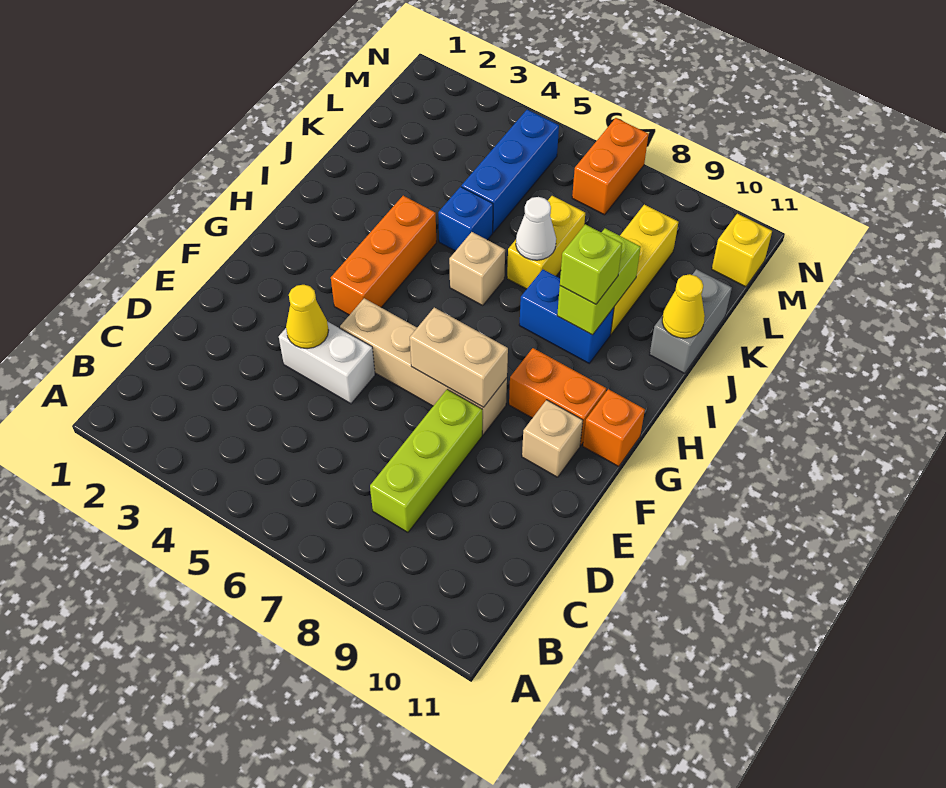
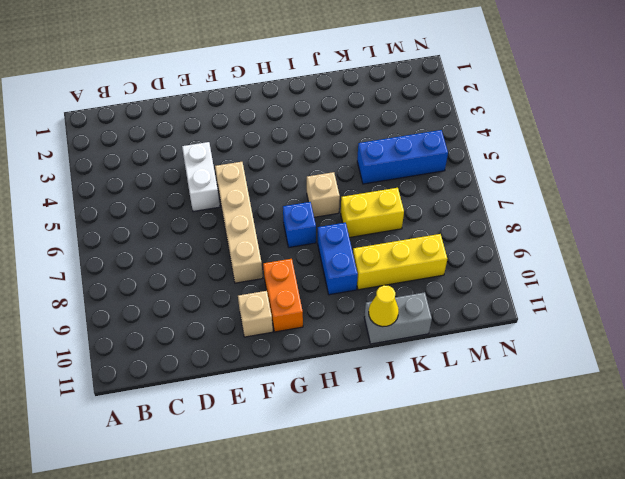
blue 1x1 brick [283,202,316,247] -> blue 1x1 brick moved to [438,187,493,251]
none -> lime 1x3 brick [370,389,482,532]
none -> orange 1x3 brick [331,196,436,315]
none -> orange 1x1 brick [583,389,645,467]

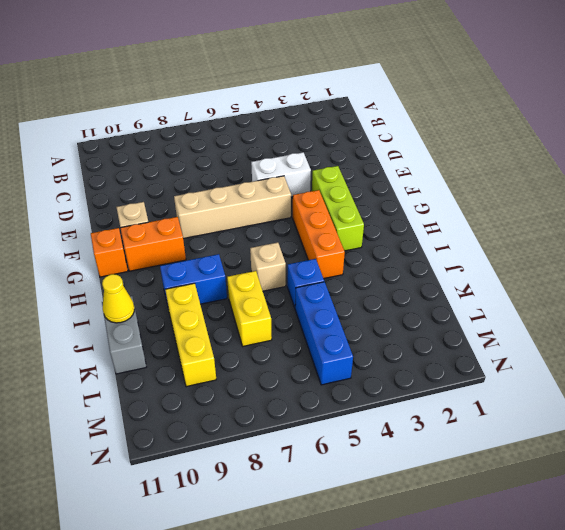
lime 1x3 brick [312,166,364,251] -> lime 1x3 brick moved to [370,389,482,532]
none -> orange 1x2 brick [572,118,648,215]
none -> yellow 1x1 brick [712,214,772,287]
none -> yellow 1x1 cone [286,285,329,349]

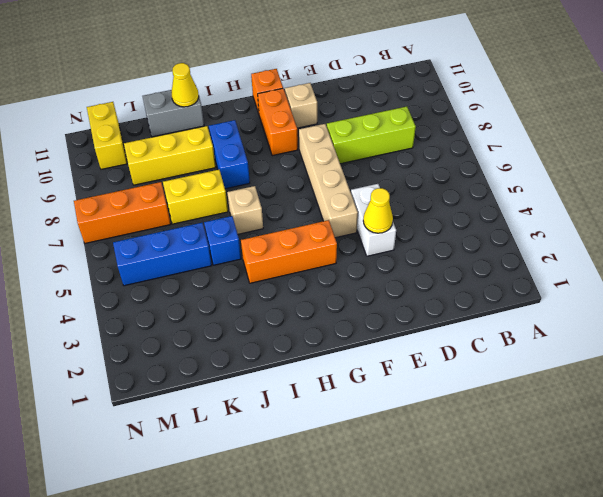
orange 1x3 brick [74,182,171,243] -> orange 1x2 brick [572,118,648,215]
yellow 1x2 brick [87,102,127,169] -> yellow 1x1 brick [712,214,772,287]
none -> tan 1x2 brick [410,308,508,407]
none -> lime 1x2 brick [557,228,641,335]
none -> white 1x1 cone [516,197,556,260]

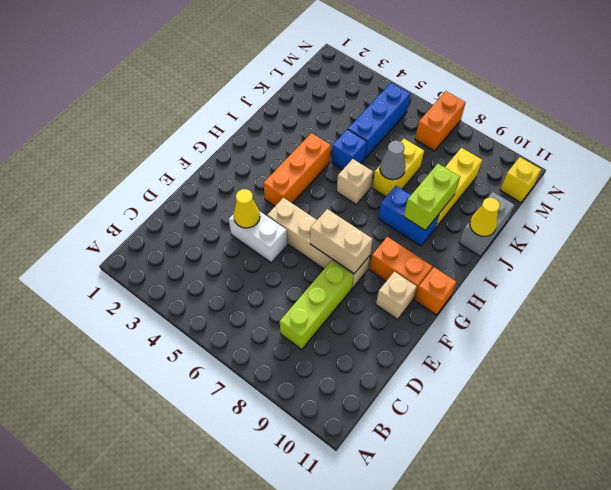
grey 1x1 cone [380,141,405,180] -> white 1x1 cone [516,197,556,260]
none -> lime 1x1 brick [560,224,622,304]

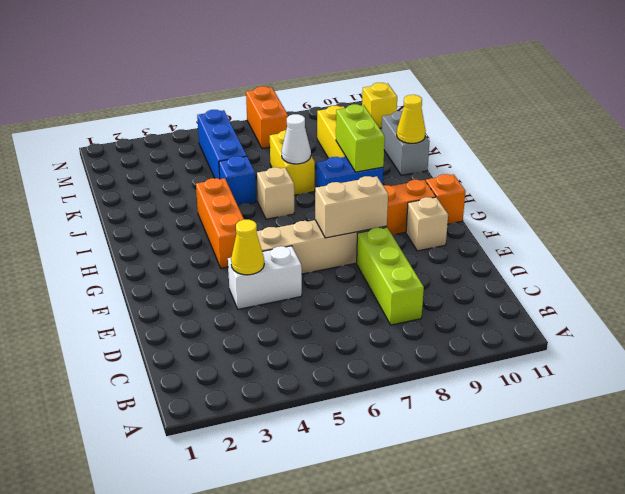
none -> lime 1x1 brick [560,224,622,304]

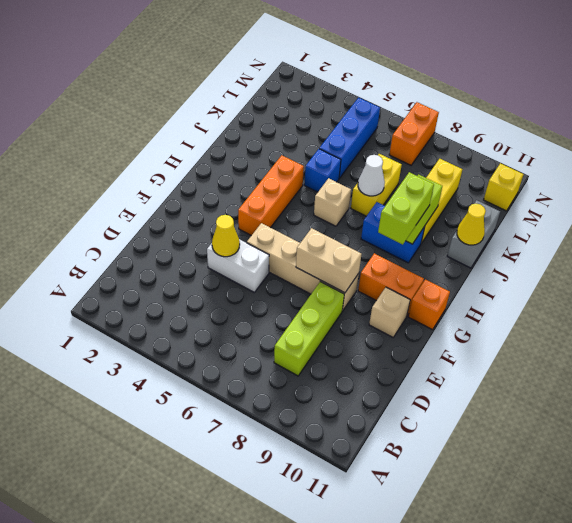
lime 1x2 brick [378,172,434,245] -> lime 1x1 brick [560,224,622,304]

